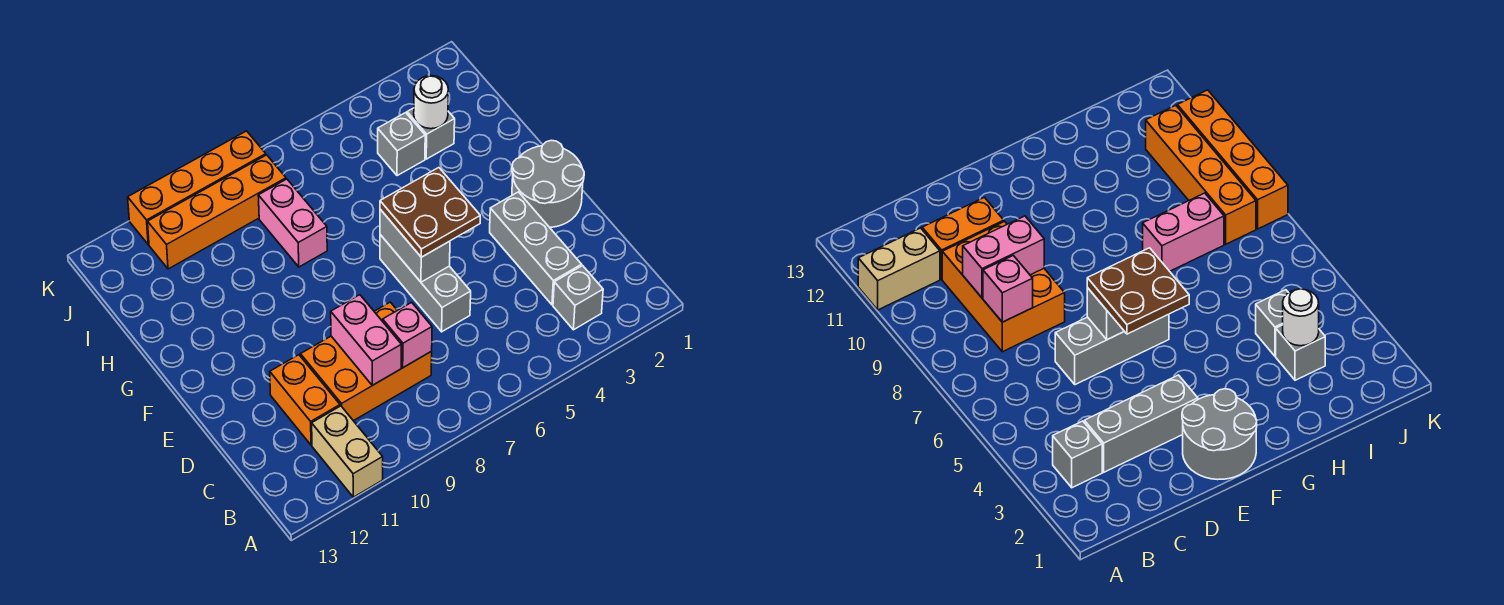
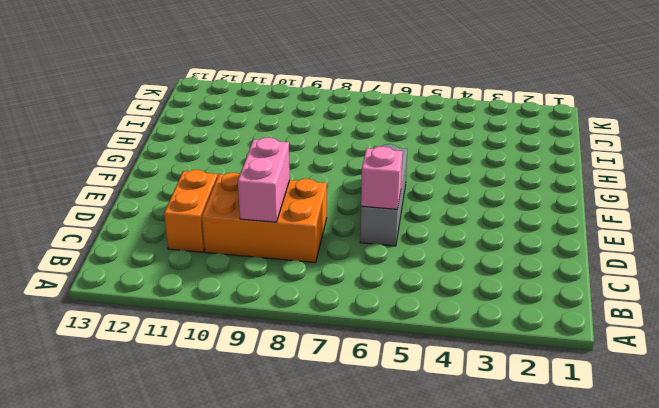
pink 1x1 brick [361,146,403,209] -> pink 1x1 brick moved to [383,302,432,368]
none -> tan 1x2 brick [312,406,383,497]
none -> grey 1x1 brick [553,266,603,330]
none -> grey 1x3 brick [490,192,582,305]

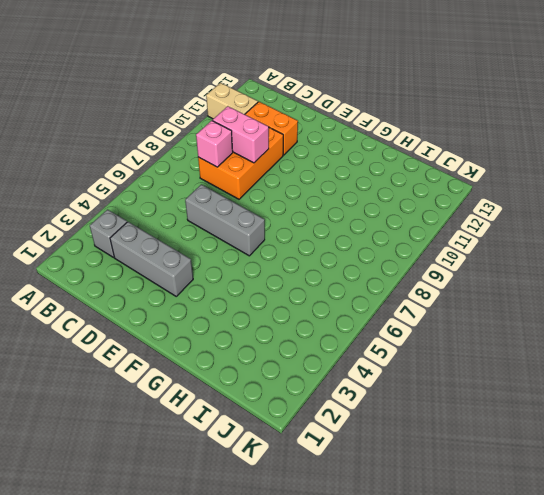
none -> grey 2x2 round brick [512,140,584,227]
none -> pink 1x2 brick [258,179,327,267]
none -> grey 1x1 brick [407,108,455,159]

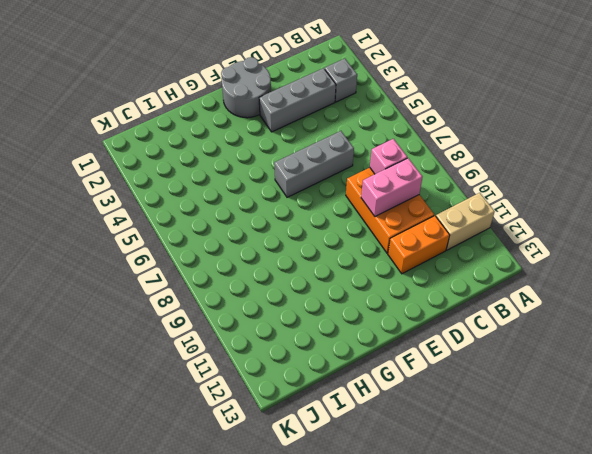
none -> pink 1x2 brick [258,179,327,267]
none -> grey 1x1 brick [407,108,455,159]
none -> grey 1x1 brick [378,113,425,176]

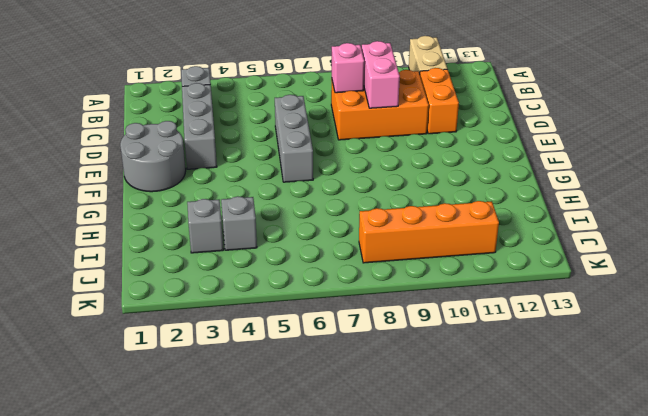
none -> pink 1x2 brick [258,179,327,267]
none -> orange 1x4 brick [128,131,266,244]
none -> grey 1x2 brick [380,209,450,282]

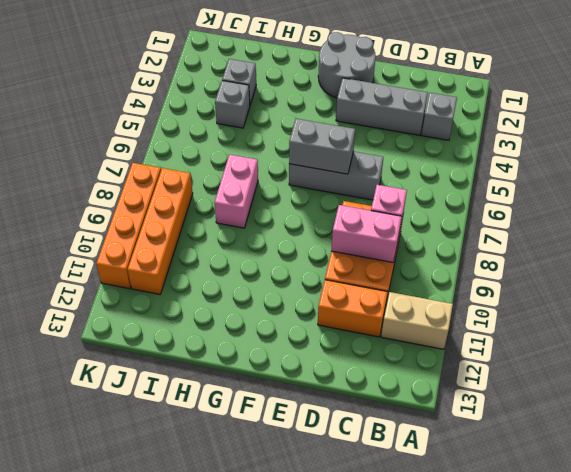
pink 1x2 brick [215,155,258,228] -> pink 1x2 brick turned to [258,179,327,267]
none -> white 1x1 round brick [414,76,448,129]
none -> brown 2x2 plate [380,168,480,257]

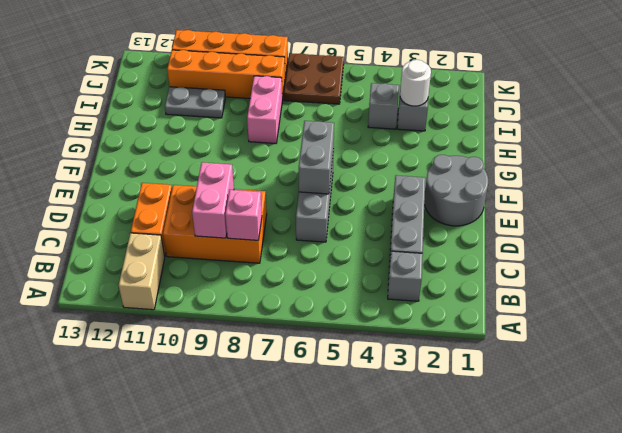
grey 1x2 plate [165,87,225,118] -> none
brown 2x2 plate [284,53,344,104] -> brown 2x2 plate moved to [380,168,480,257]

